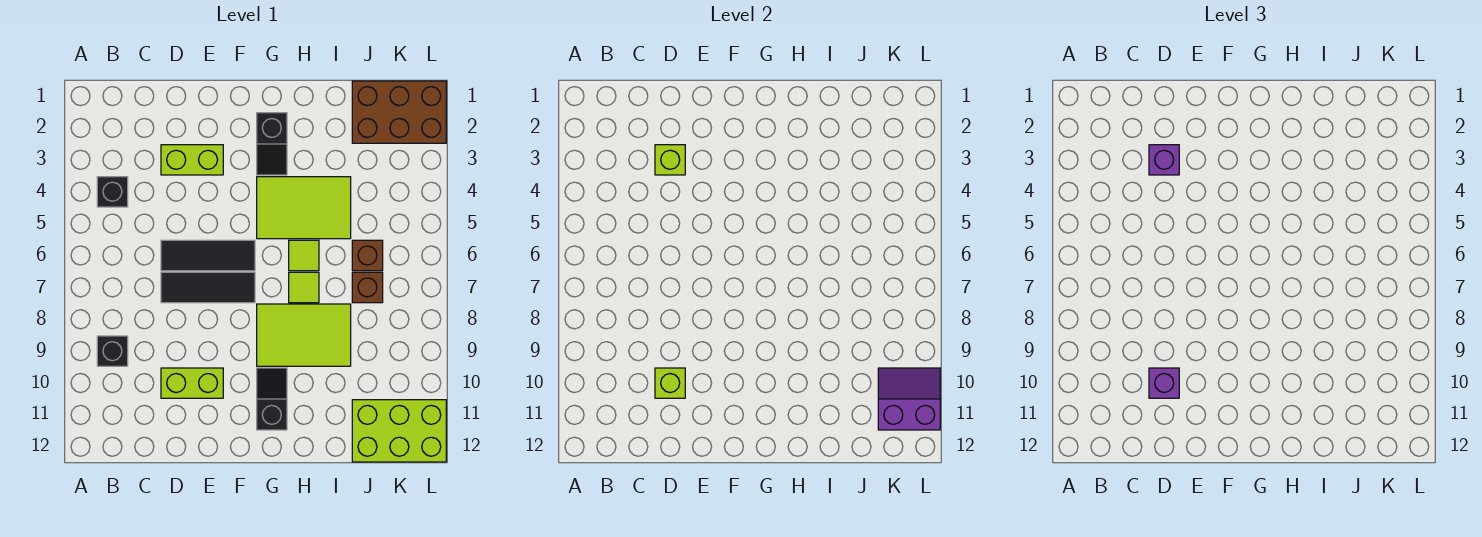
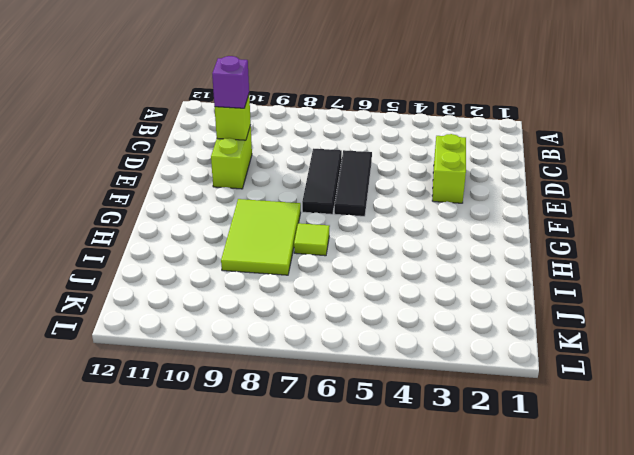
none -> black 1x1 brick [97,177,128,207]
none -> black 1x1 brick [97,336,128,366]
none -> black 1x2 slope [257,113,287,175]

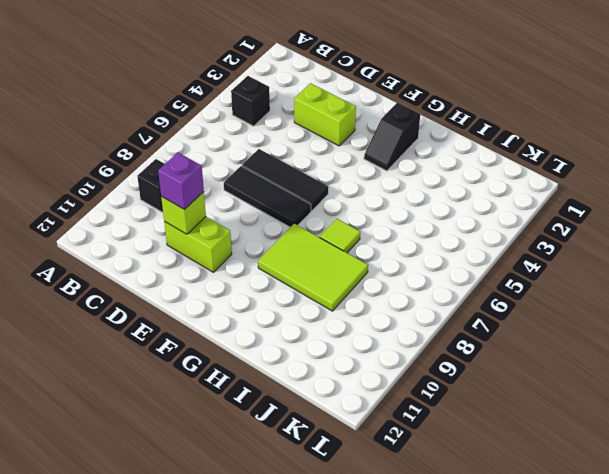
none -> lime 2x3 tile [257,177,351,239]
none -> black 1x2 slope [257,368,287,430]
none -> lime 1x1 tile [289,240,319,271]

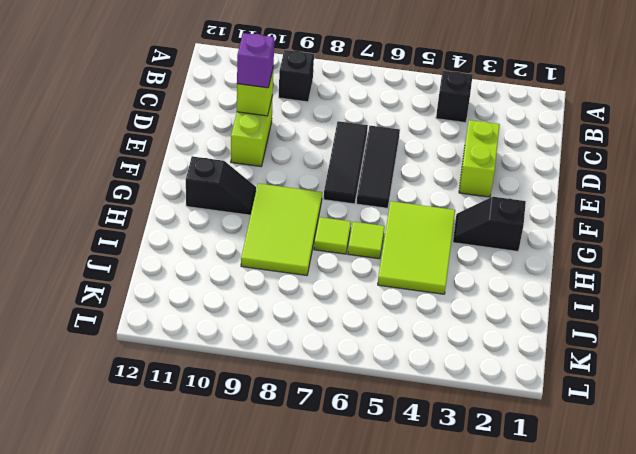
none -> brown 2x3 brick [352,81,446,143]
none -> brown 1x1 brick [352,240,383,271]
none -> brown 1x1 brick [352,272,383,303]

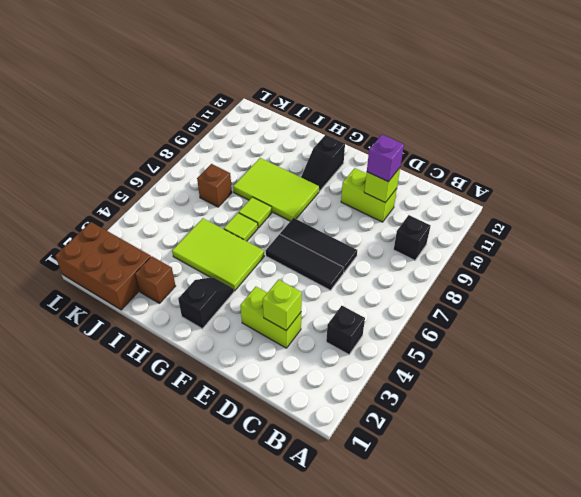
brown 1x1 brick [135,256,175,303] -> brown 1x1 brick moved to [352,240,383,271]
none -> lime 2x3 brick [352,400,446,462]
none -> purple 2x2 slope [878,368,940,430]
none -> purple 1x1 brick [1149,145,1179,175]

